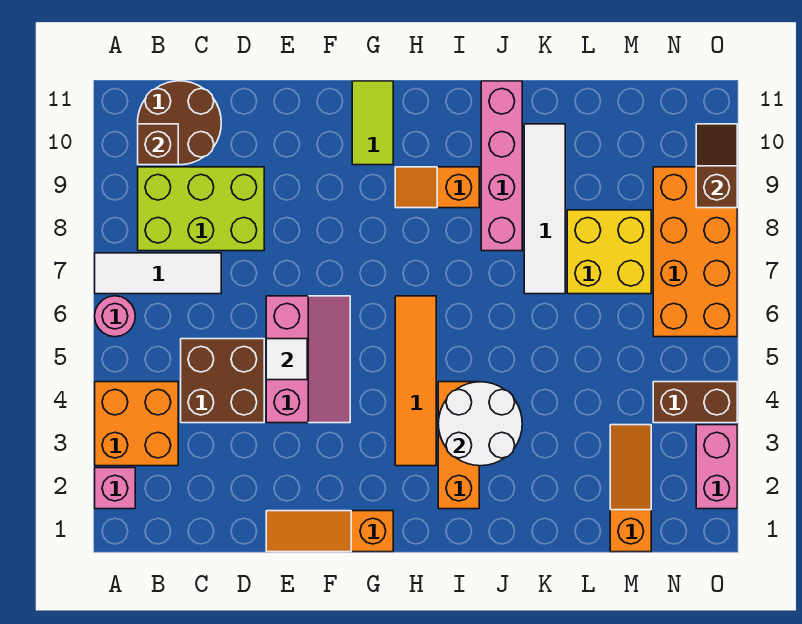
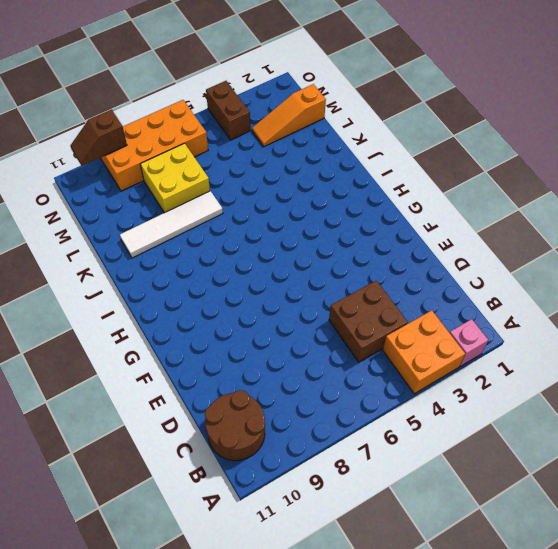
none -> pink 1x1 round brick [95,296,135,337]
none -> white 1x3 tile [95,253,221,294]
none -> lime 2x3 brick [138,167,264,251]

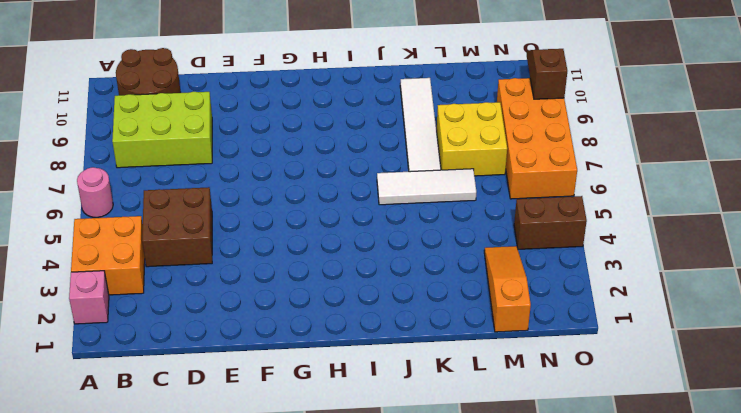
white 1x3 tile [377,169,476,205] -> white 1x3 tile moved to [95,253,221,294]
none -> orange 1x3 slope [266,511,393,552]
none -> pink 2x3 slope [266,296,350,423]
none -> lime 1x2 tile [352,81,393,165]

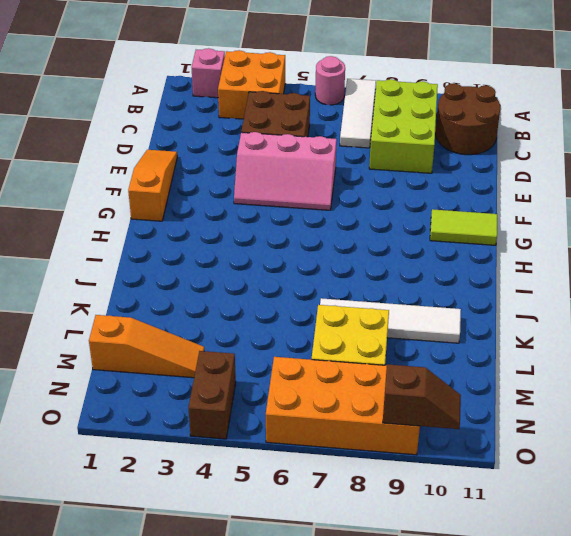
none -> orange 1x4 tile [395,296,436,466]
none -> orange 1x2 slope [395,167,479,208]
none -> orange 1x3 brick [438,382,479,509]

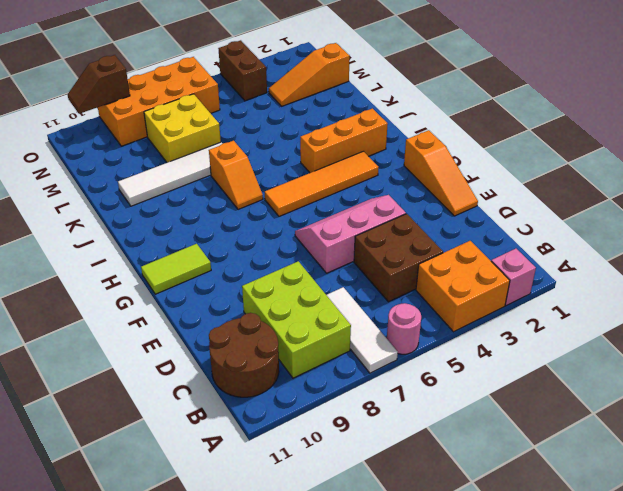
orange 1x2 slope [209,141,263,210] -> orange 1x2 slope moved to [395,167,479,208]
none -> pink 1x4 brick [481,81,522,251]
none -> pink 1x2 brick [696,425,737,509]
none -> brown 1x1 brick [138,124,178,165]

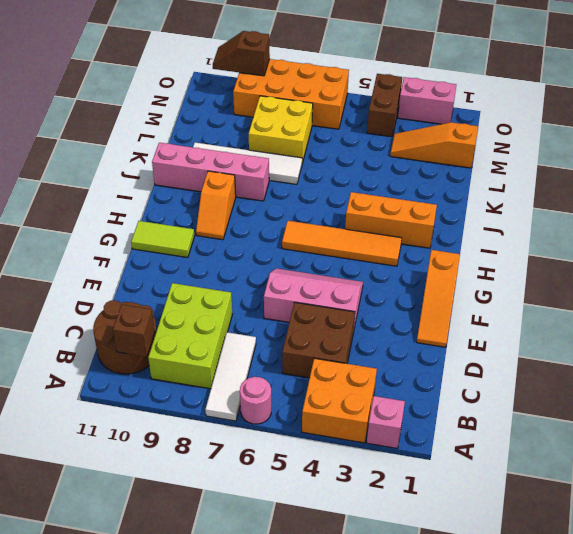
none -> white 1x1 tile [266,339,307,380]
none -> white 2x2 round brick [438,382,522,466]

